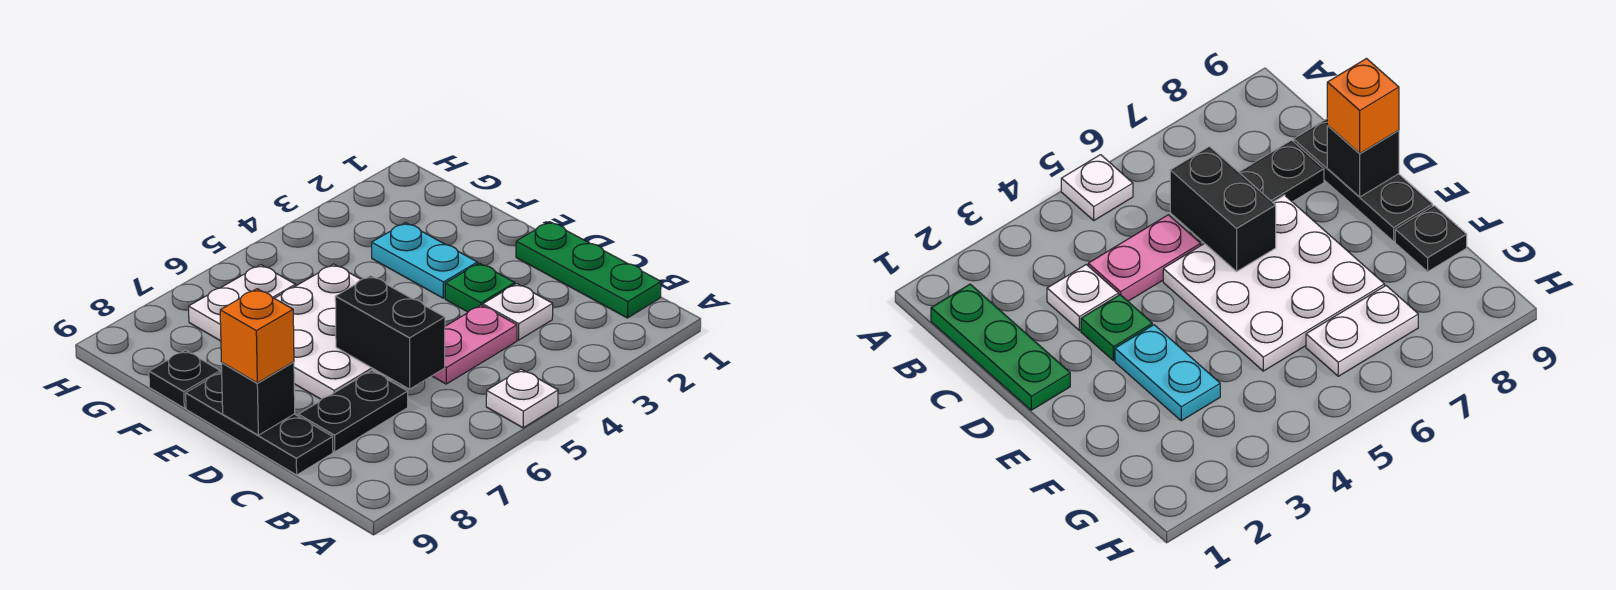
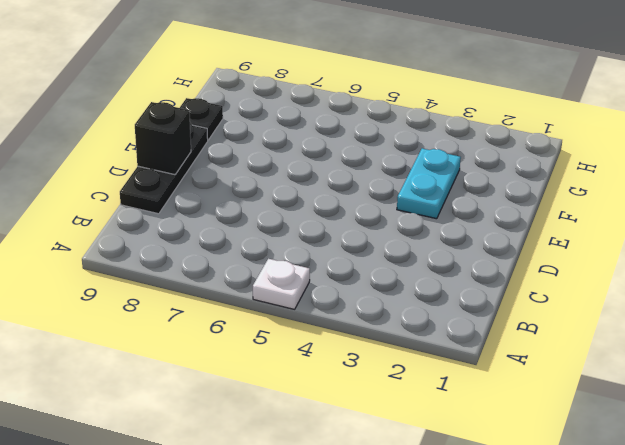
none -> green 1x3 plate [516,222,661,318]
none -> white 1x1 plate [483,284,553,340]
none -> pink 1x2 plate [433,305,517,384]

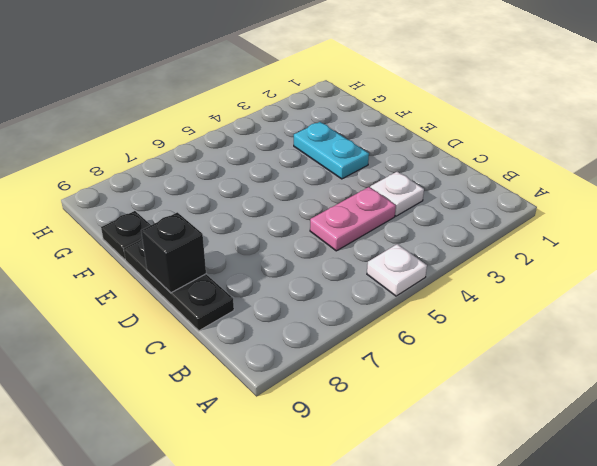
none -> green 1x3 plate [516,222,661,318]
none -> black 1x2 plate [298,370,408,452]
none -> green 1x1 plate [445,263,515,312]

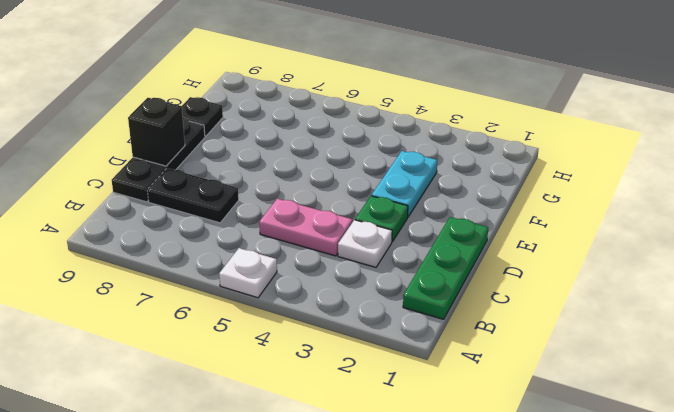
none -> white 3x3 plate [275,264,386,399]
none -> white 1x2 plate [189,265,296,341]
none -> black 1x2 brick [335,276,445,389]

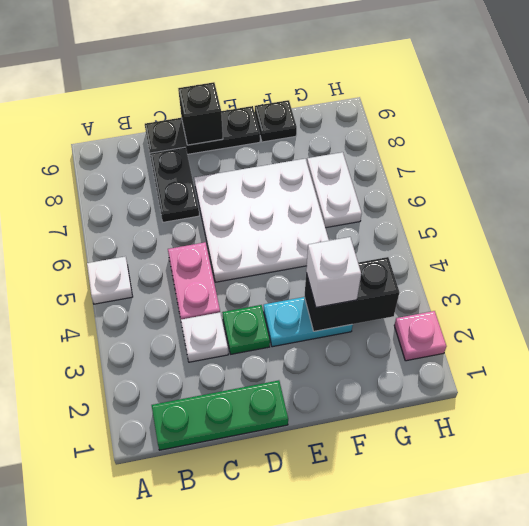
black 1x2 brick [304,257,399,331] -> black 1x2 brick moved to [335,276,445,389]
white 1x1 brick [306,237,361,307] -> none
pink 1x1 plate [394,311,446,361] -> none
none -> orange 1x1 brick [220,289,294,383]

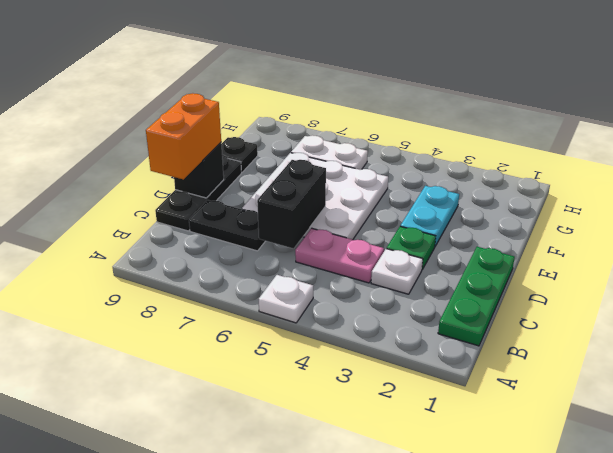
orange 1x2 brick [146,93,221,179] -> orange 1x1 brick [220,289,294,383]

